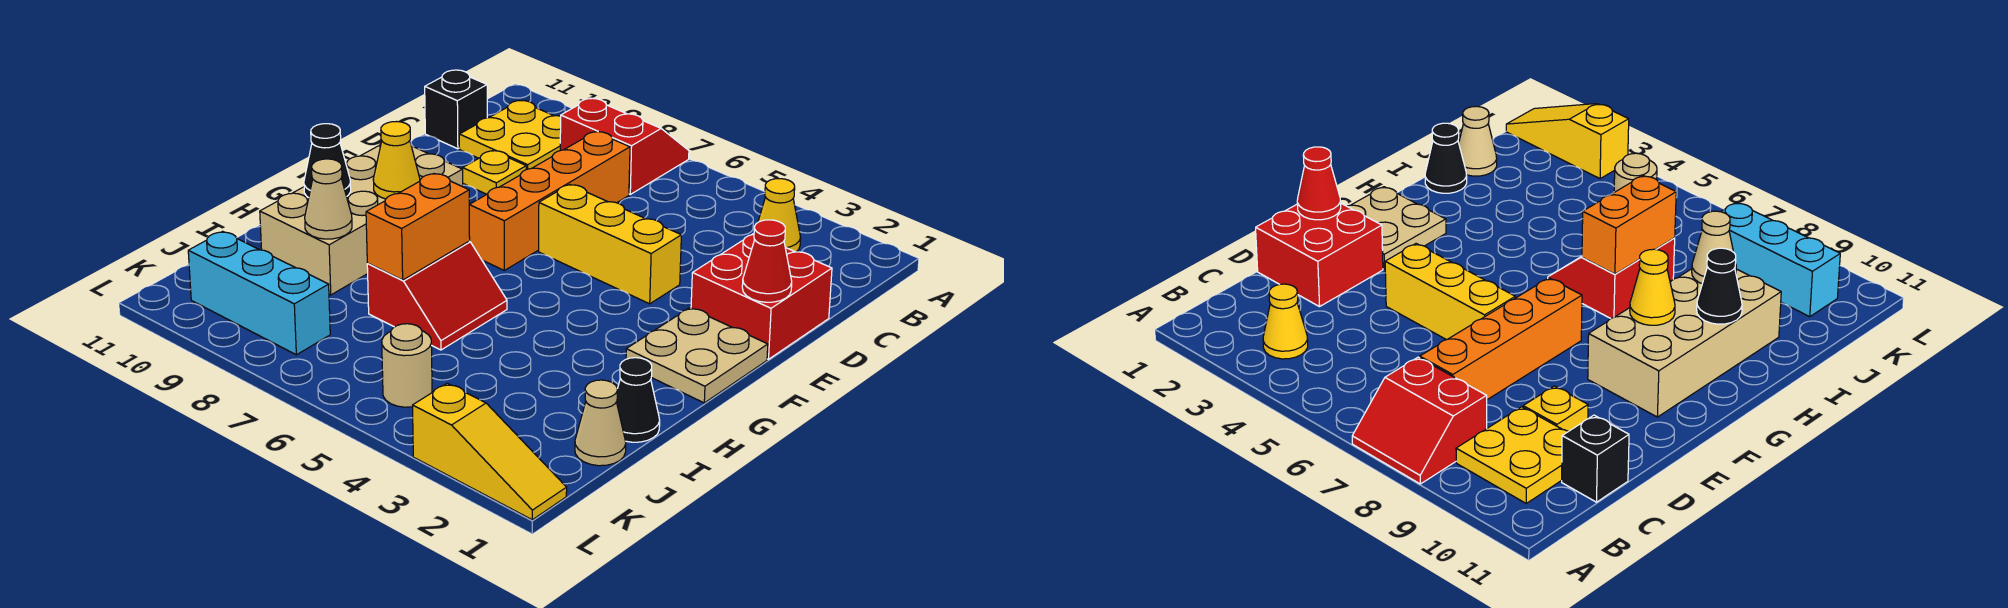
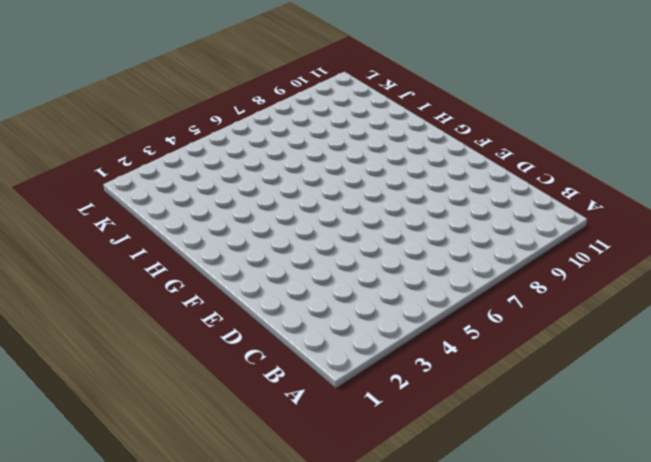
none -> red 2x2 slope [560,98,689,194]
none -> yellow 1x1 cone [758,179,801,252]
none -> yellow 2x2 plate [459,101,561,170]

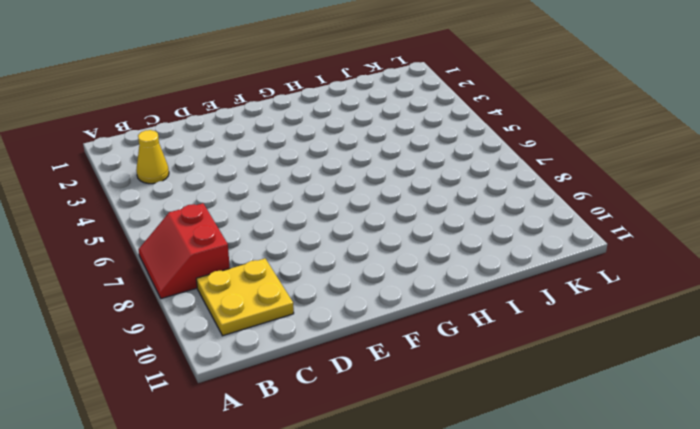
none -> orange 1x4 brick [469,132,630,270]
none -> black 1x1 brick [425,70,487,149]
none -> red 2x2 brick [691,234,832,359]

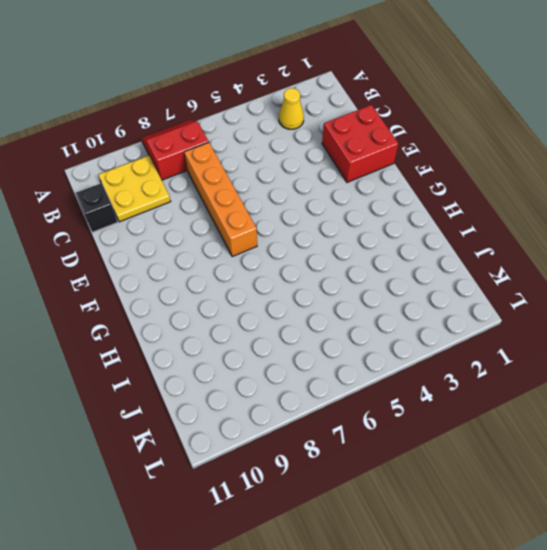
none -> yellow 1x1 plate [463,151,526,194]
none -> yellow 1x3 brick [539,185,681,304]
none -> tan 2x2 plate [626,308,768,403]

